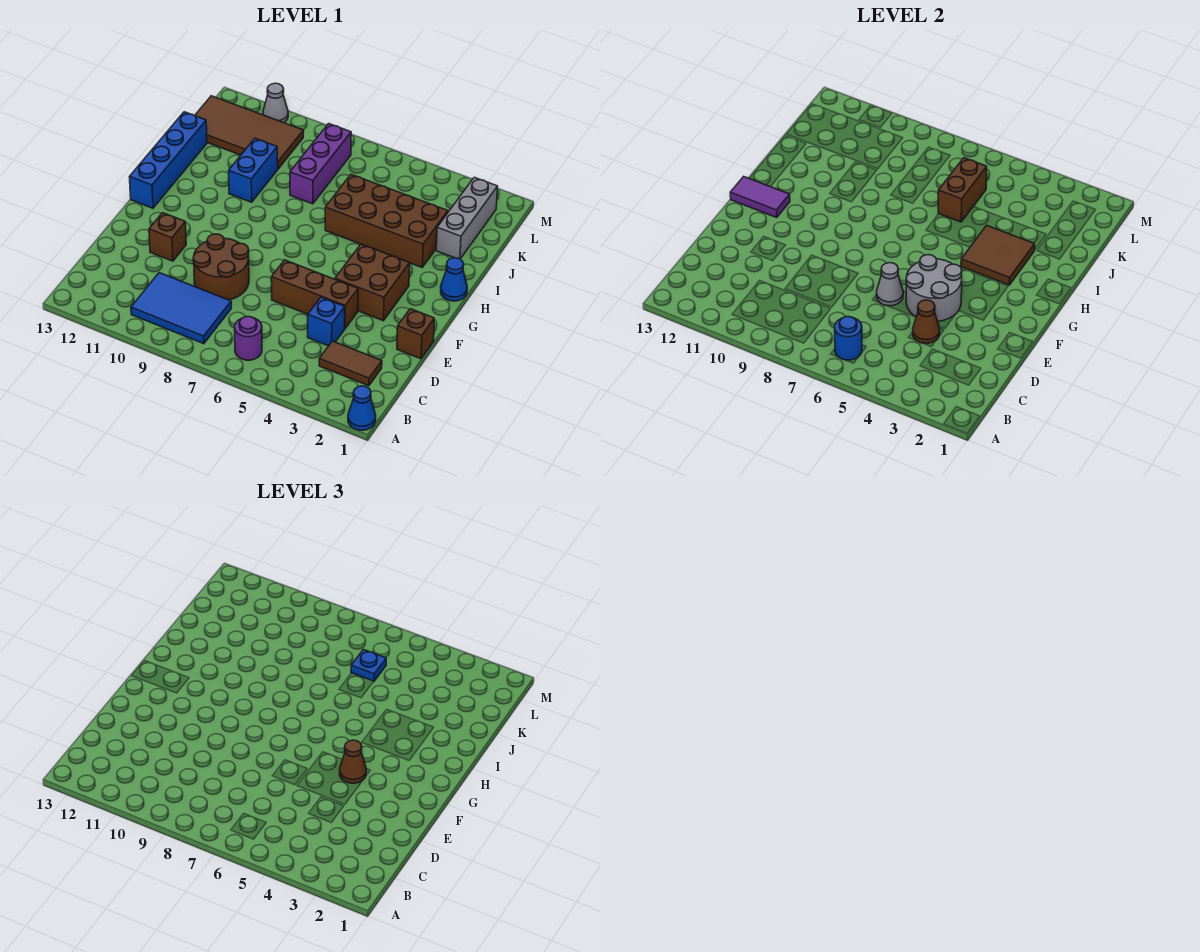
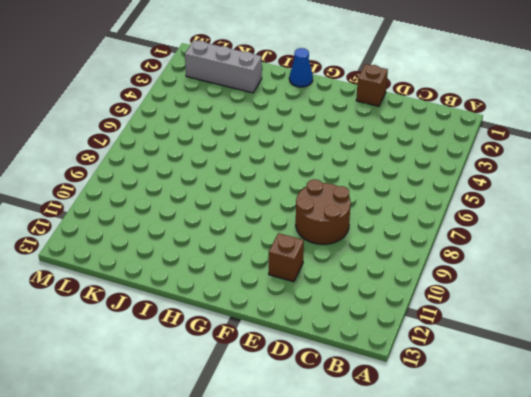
none -> blue 1x1 cone [348,386,376,430]
none -> purple 1x1 round brick [235,317,262,360]
none -> blue 2x3 tile [131,273,231,344]

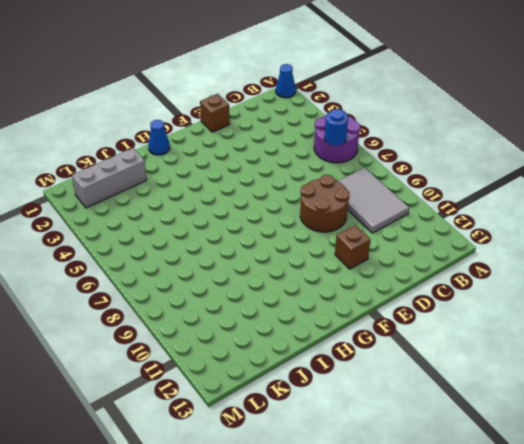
purple 2x2 round brick [314,110,360,163] -> purple 1x1 round brick [235,317,262,360]
grey 2x3 tile [337,168,409,233] -> blue 2x3 tile [131,273,231,344]
none -> brown 1x2 tile [319,341,382,386]
none -> blue 1x1 brick [308,297,345,346]
none -> brown 1x3 brick [271,260,358,329]

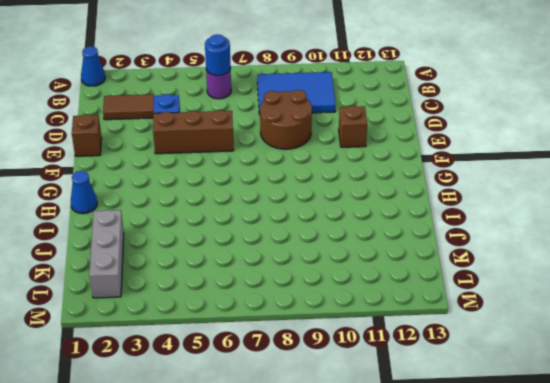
none -> brown 2x2 brick [335,244,410,321]
none -> blue 1x4 brick [129,112,207,208]
none -> brown 2x4 brick [325,174,448,267]

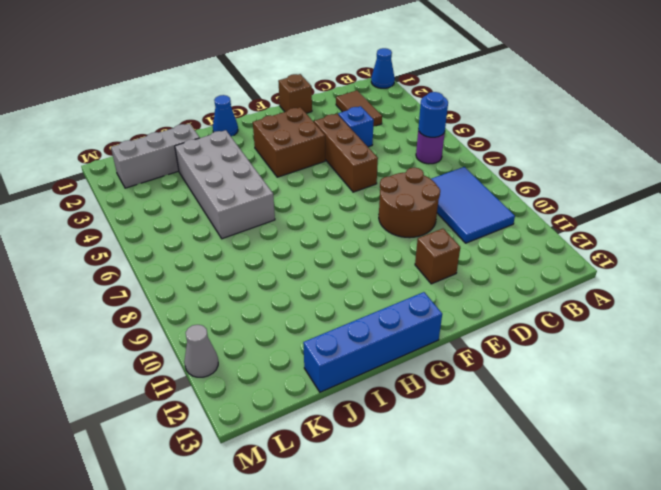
grey 2x4 brick [175,130,275,239] -> brown 2x4 brick [325,174,448,267]
none -> blue 1x2 brick [229,138,278,202]
none -> purple 1x3 brick [290,124,351,204]
none -> brown 2x4 tile [195,96,304,169]

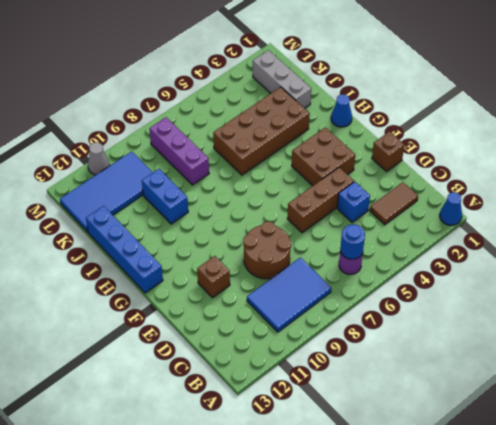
blue 2x4 tile [60,152,153,232] -> brown 2x4 tile [195,96,304,169]
none -> brown 1x1 cone [913,300,940,343]
none -> grey 2x2 round brick [906,255,962,321]
none -> grey 1x1 cone [877,263,903,306]

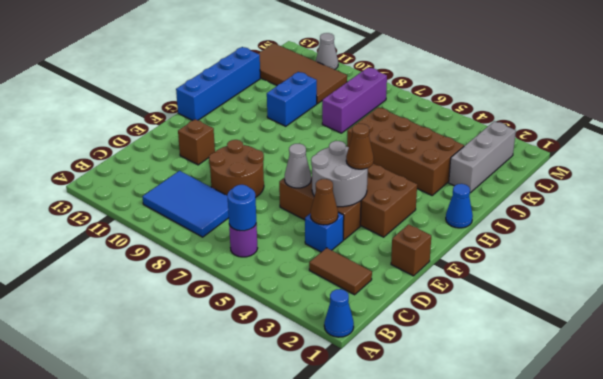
none -> purple 1x2 tile [730,177,790,218]
none -> brown 2x2 tile [961,225,1035,285]
none -> brown 1x2 brick [938,158,987,222]

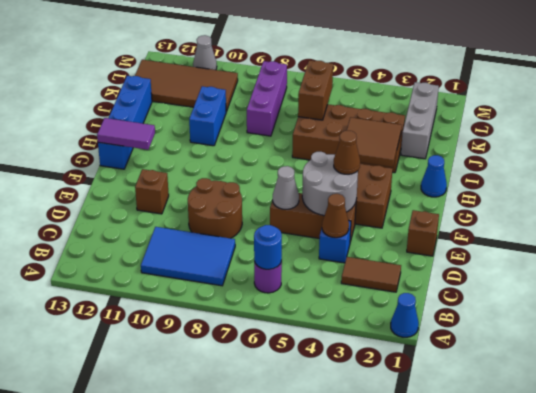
none -> blue 1x1 plate [351,650,386,681]

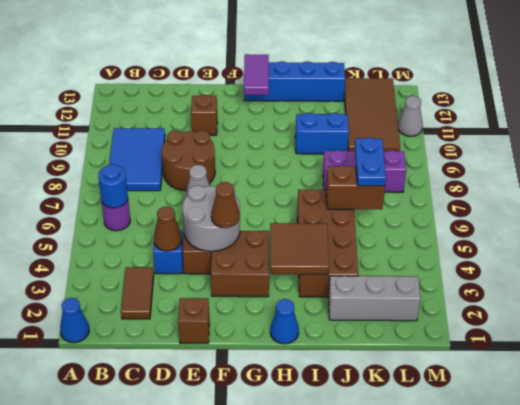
blue 1x2 plate [355,138,386,186] -> blue 1x1 plate [351,650,386,681]

